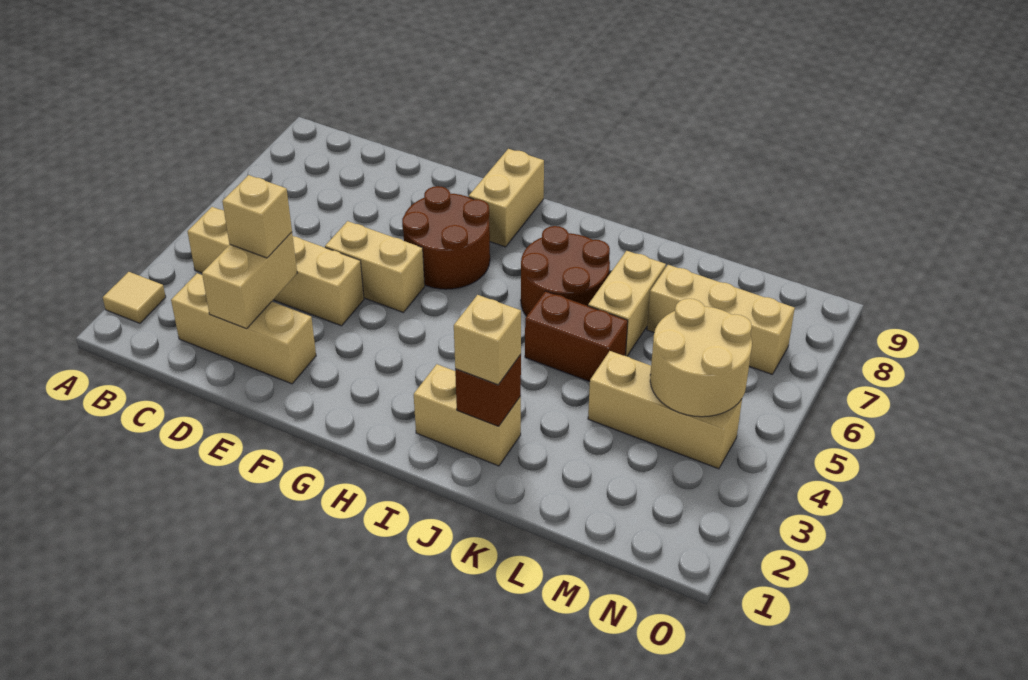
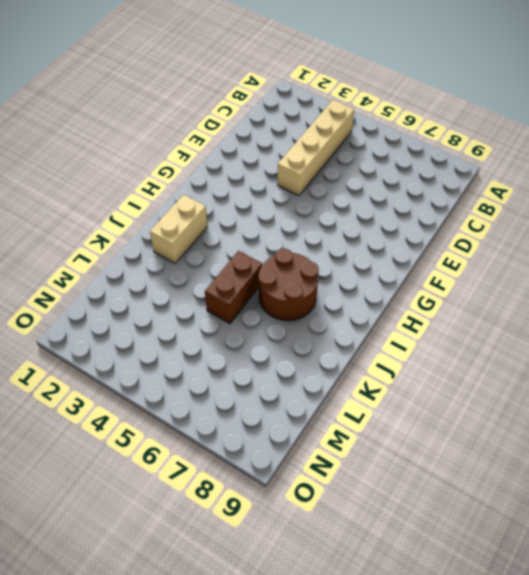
none -> tan 1x1 tile [103,272,166,323]
none -> tan 1x3 brick [171,273,316,384]
none -> tan 1x2 brick [325,221,425,312]

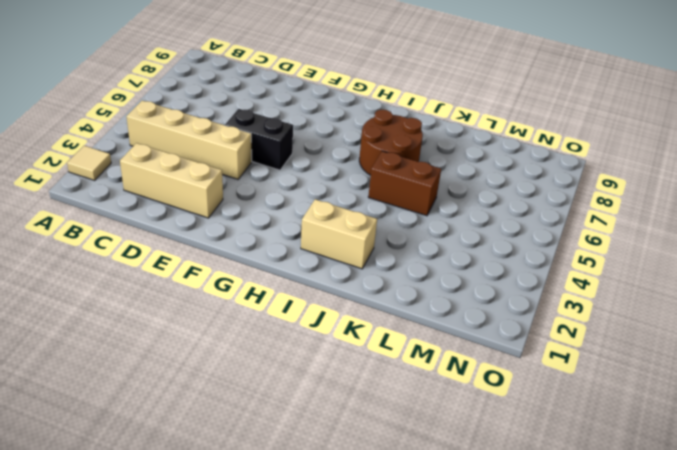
black 1x2 brick [225,109,293,170] -> tan 1x2 brick [325,221,425,312]
none -> brown 2x2 round brick [402,186,490,289]
none -> tan 1x2 brick [469,149,544,247]
none -> tan 1x2 brick [588,251,666,356]

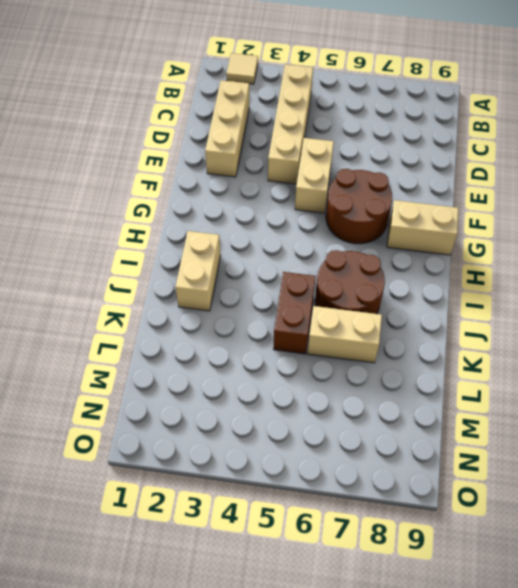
none -> tan 1x3 brick [588,351,742,469]
none -> tan 1x3 brick [647,265,795,374]
none -> tan 1x2 brick [202,232,297,329]

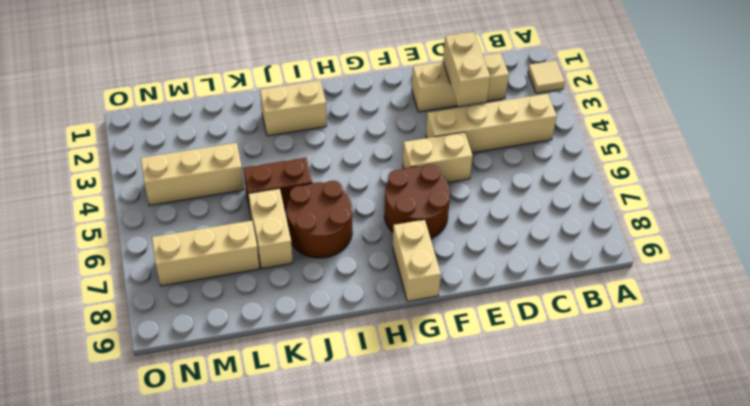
none -> brown 1x1 brick [455,355,521,426]
none -> tan 2x2 round brick [650,299,752,417]
none -> tan 1x1 brick [222,175,292,258]

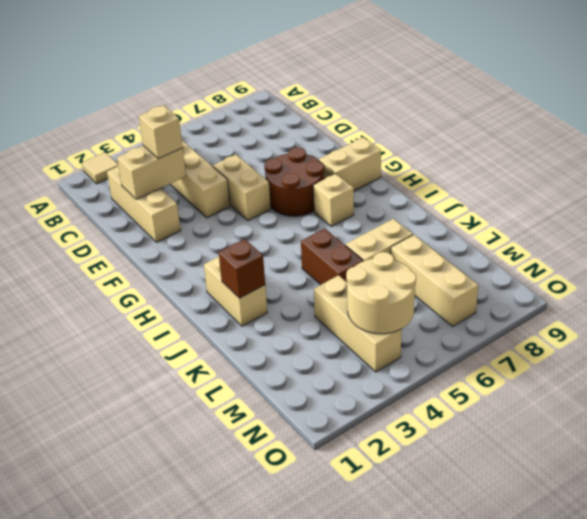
tan 1x1 brick [313,174,354,226] -> tan 1x1 brick moved to [454,295,521,385]
none -> brown 2x2 round brick [521,226,610,316]

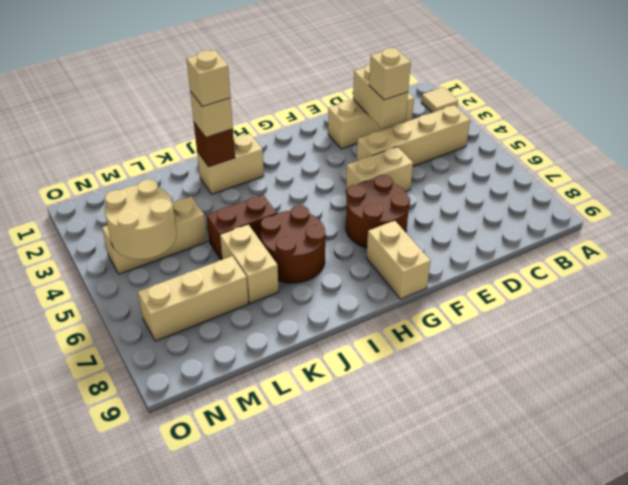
tan 1x1 brick [187,50,231,107] -> none

